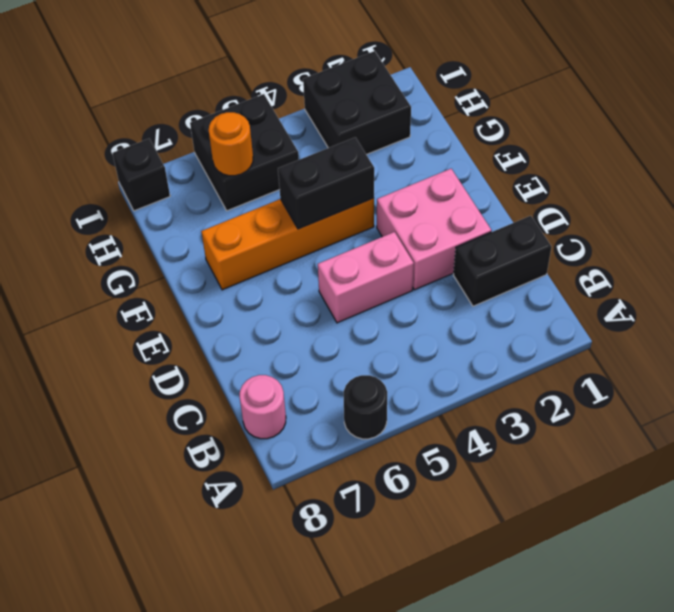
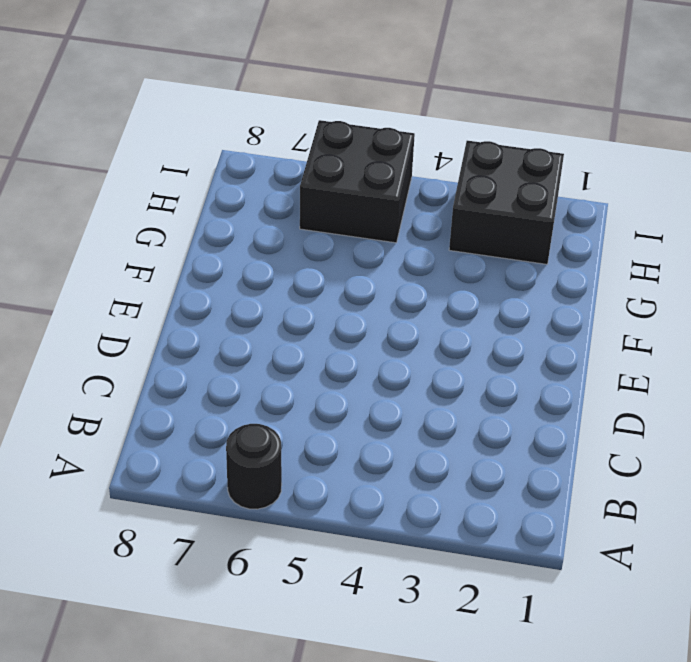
none -> pink 1x1 round brick [240,375,286,439]
none -> black 1x2 brick [454,216,551,306]

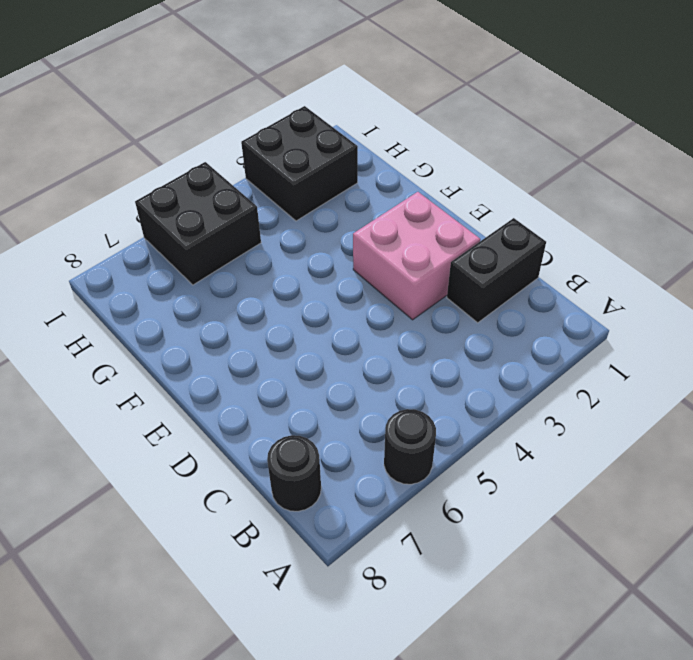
black 1x1 round brick [267,435,321,511] -> pink 1x1 round brick [240,375,286,439]
none -> pink 1x2 brick [318,232,414,323]
none -> orange 1x4 brick [201,198,374,290]

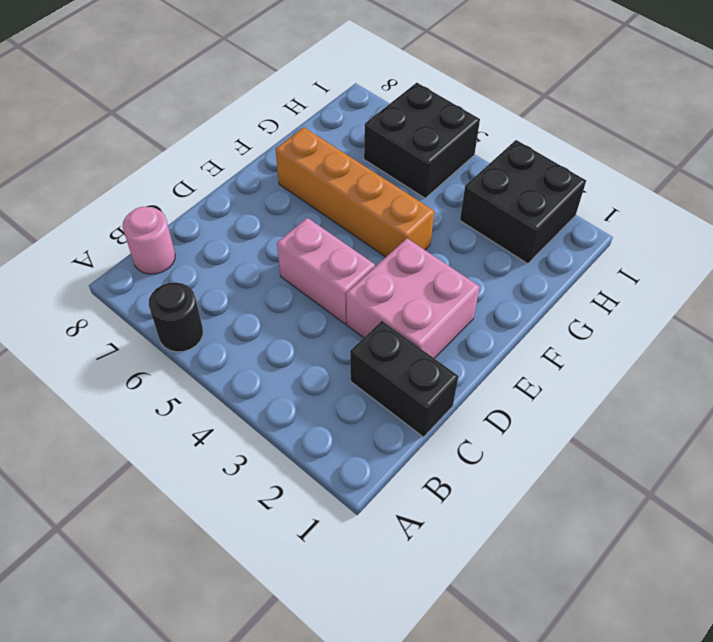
none -> black 1x1 brick [112,139,170,211]
none -> black 1x2 brick [278,137,374,229]

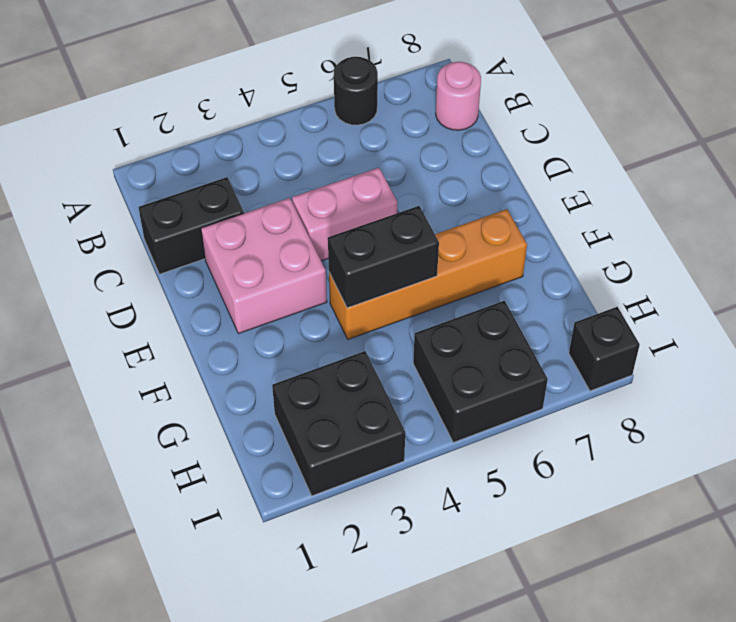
none -> orange 1x1 round brick [209,112,253,176]

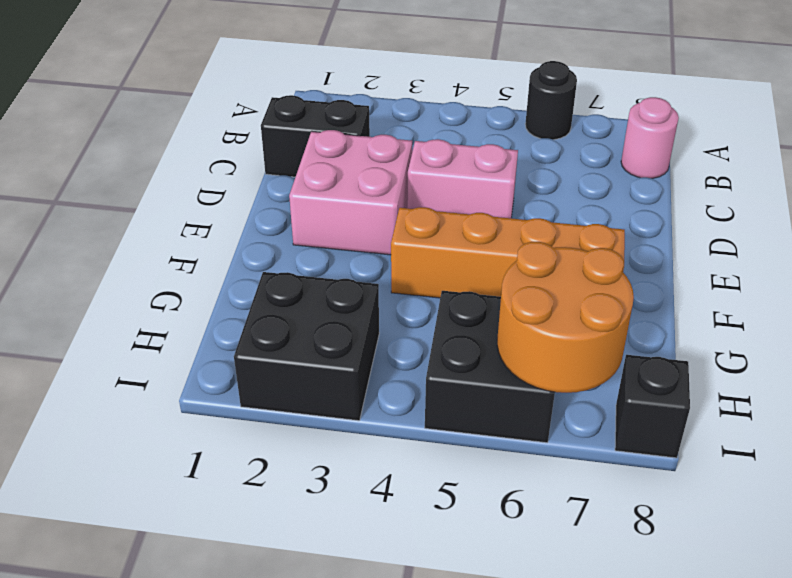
orange 2x2 round brick [497,242,634,393] -> orange 1x1 round brick [209,112,253,176]
none -> black 1x2 brick [278,137,374,229]

